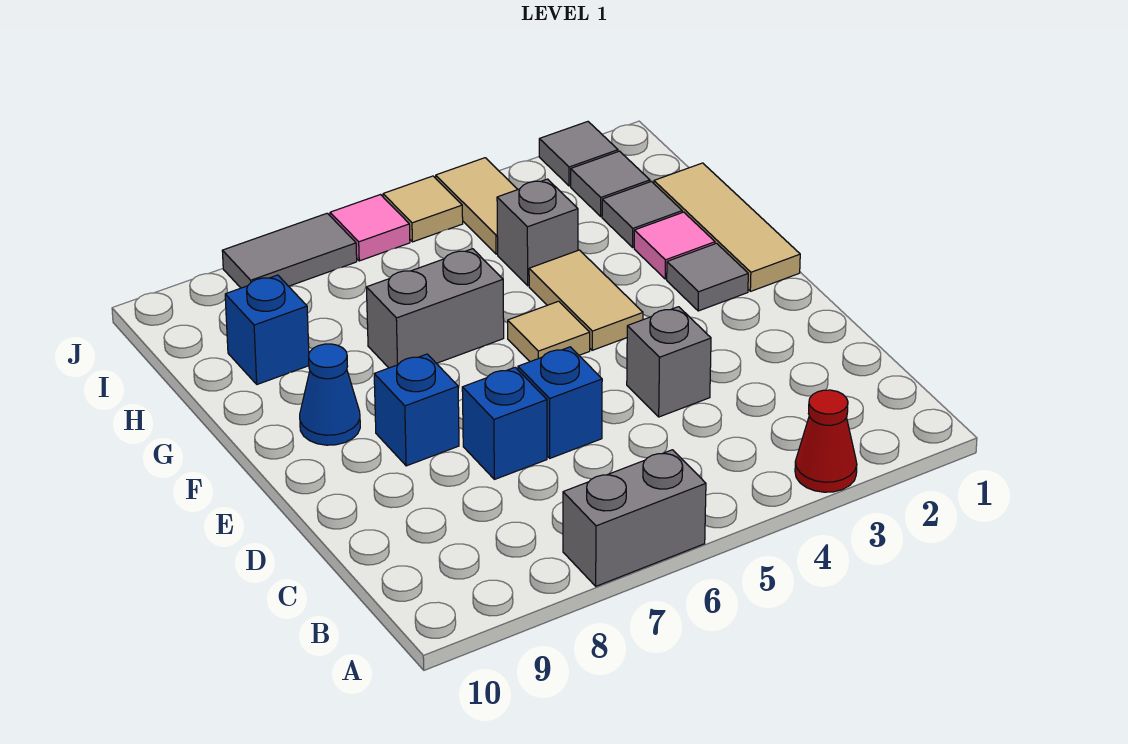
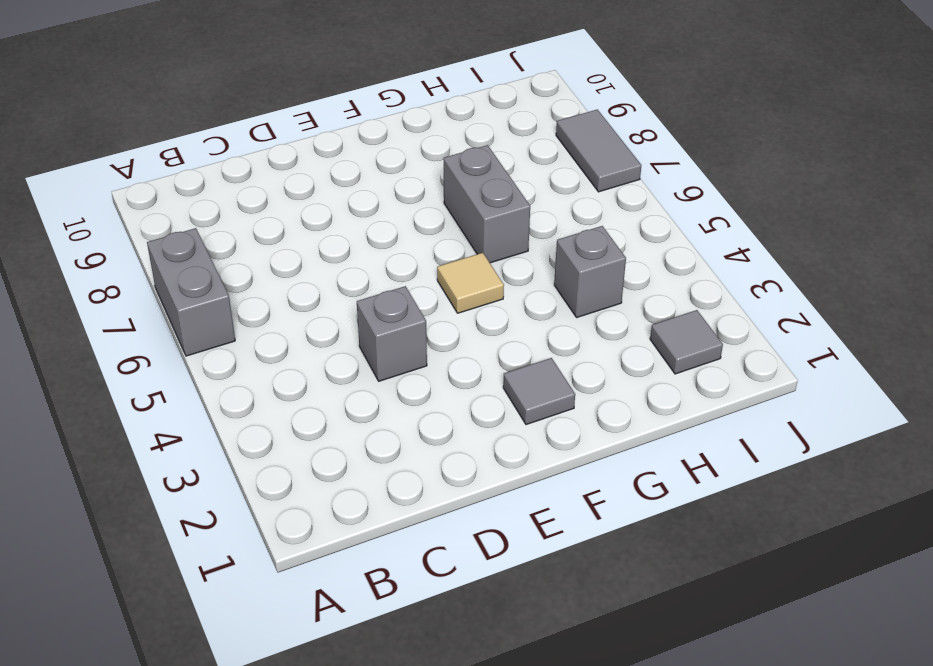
none -> red 1x1 cone [795,390,857,492]
none -> blue 1x1 brick [518,347,602,458]
none -> blue 1x1 brick [462,367,547,479]

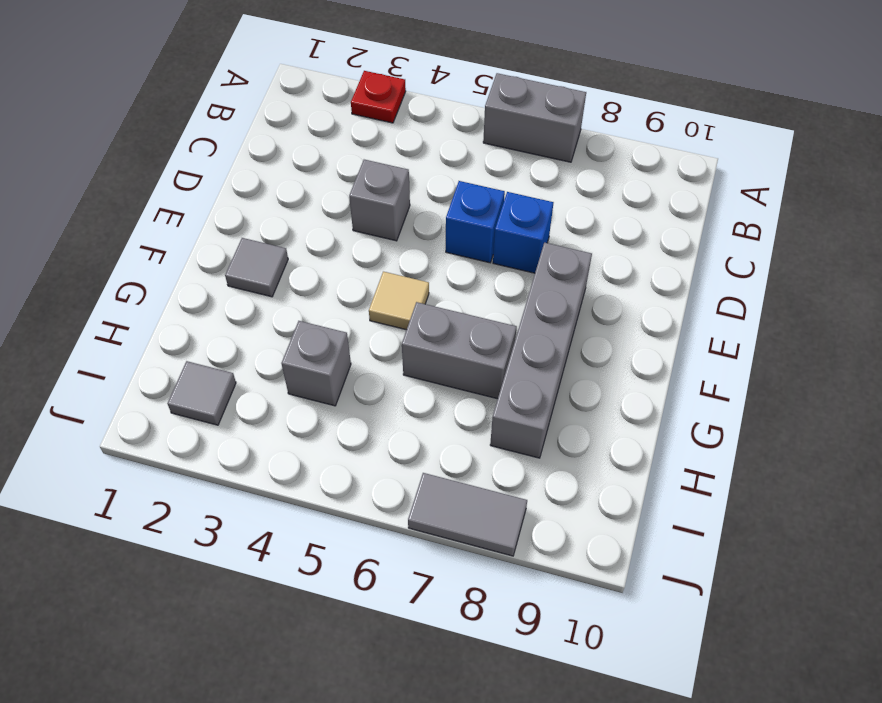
red 1x1 plate [351,71,406,123] -> red 1x1 cone [795,390,857,492]
grey 1x4 brick [490,243,592,458] -> blue 1x1 brick [374,354,459,466]
none -> tan 1x3 tile [654,163,800,291]
none -> tan 1x2 tile [529,250,643,350]
none -> blue 1x1 cone [300,344,360,445]

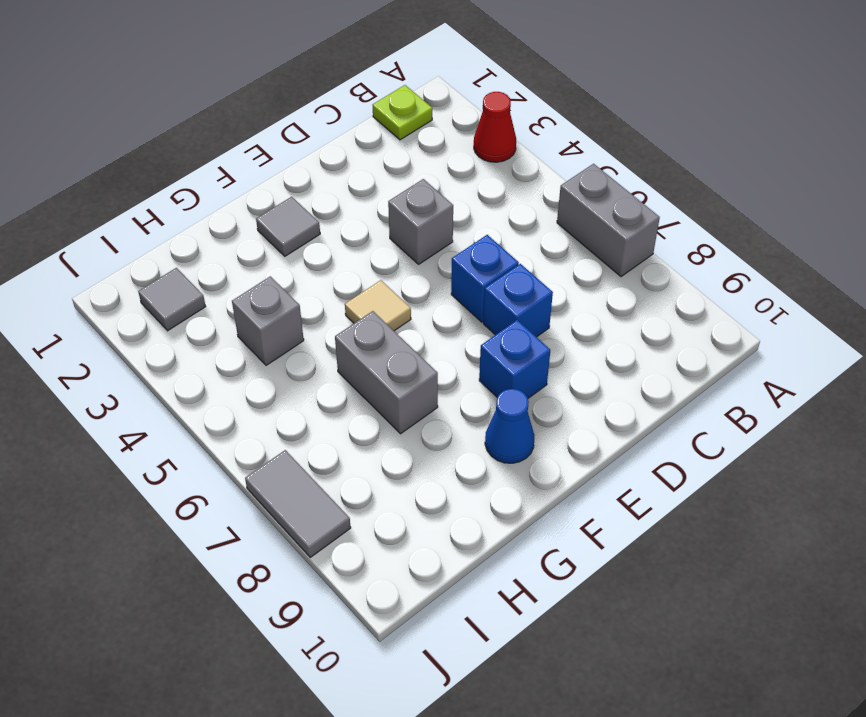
lime 1x1 plate [373,85,432,140] -> none
none -> tan 1x3 tile [654,163,800,291]
none -> tan 1x2 tile [529,250,643,350]
none -> pink 1x1 tile [634,212,715,279]

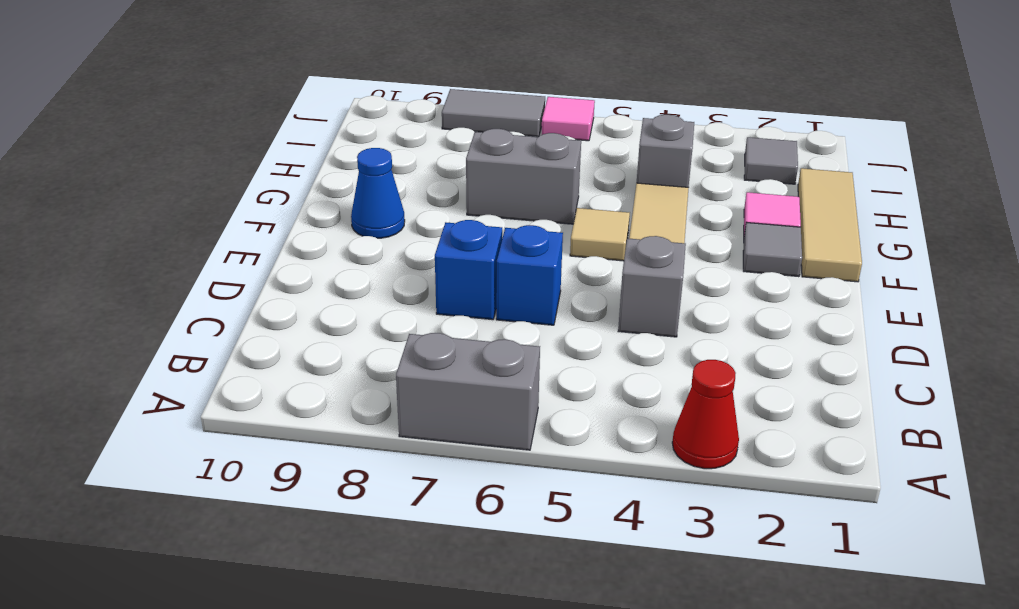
none -> blue 1x1 brick [374,354,459,466]
none -> grey 1x1 tile [602,181,682,247]
none -> blue 1x1 brick [225,275,309,384]

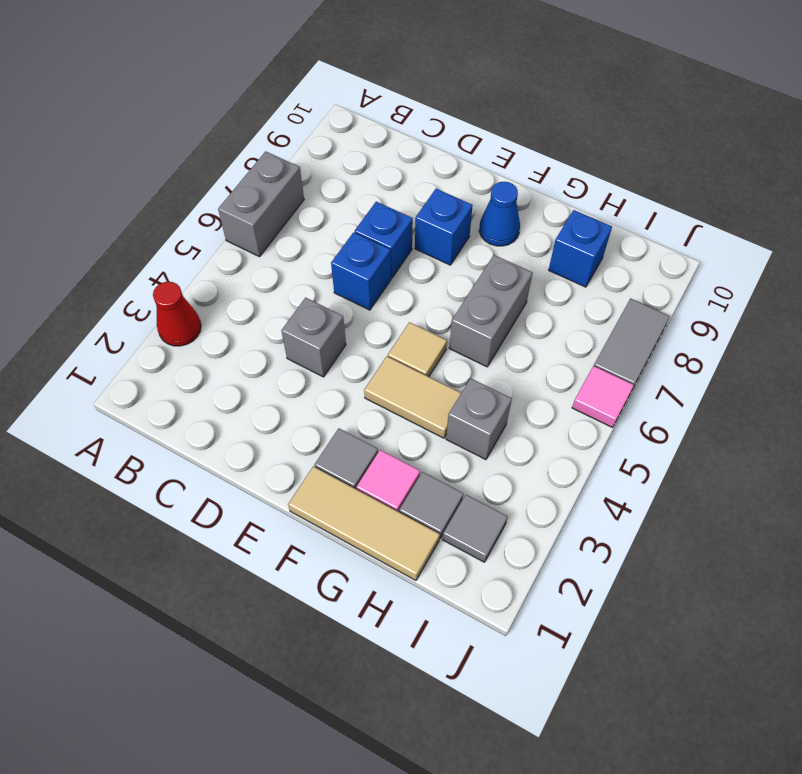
none -> tan 1x2 tile [436,158,518,254]
none -> grey 1x1 tile [539,122,618,186]
none -> tan 1x1 tile [383,176,463,242]

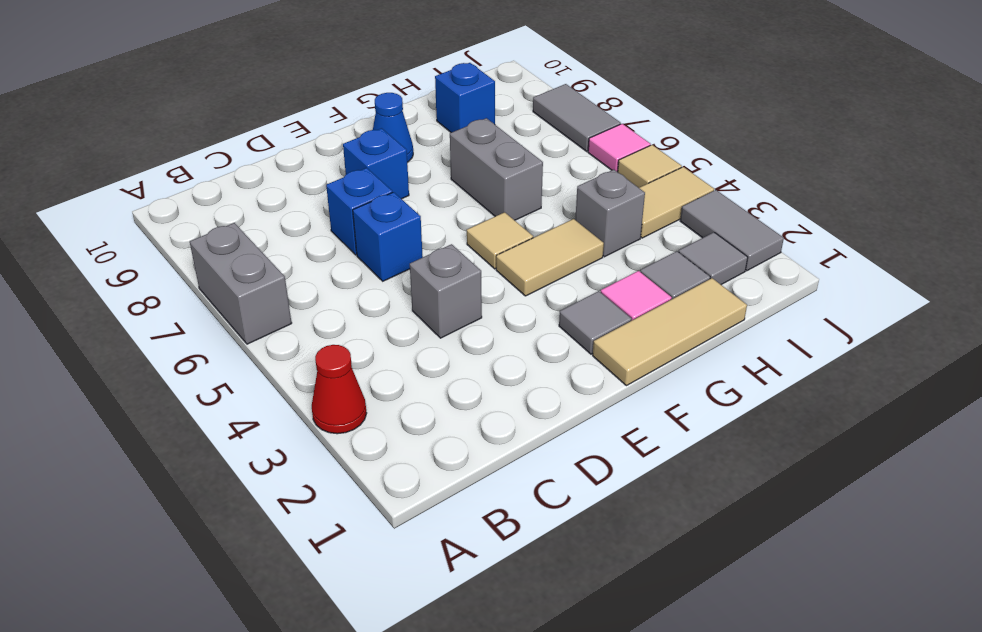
grey 1x2 tile [680,190,784,271] -> grey 1x1 tile [539,122,618,186]

